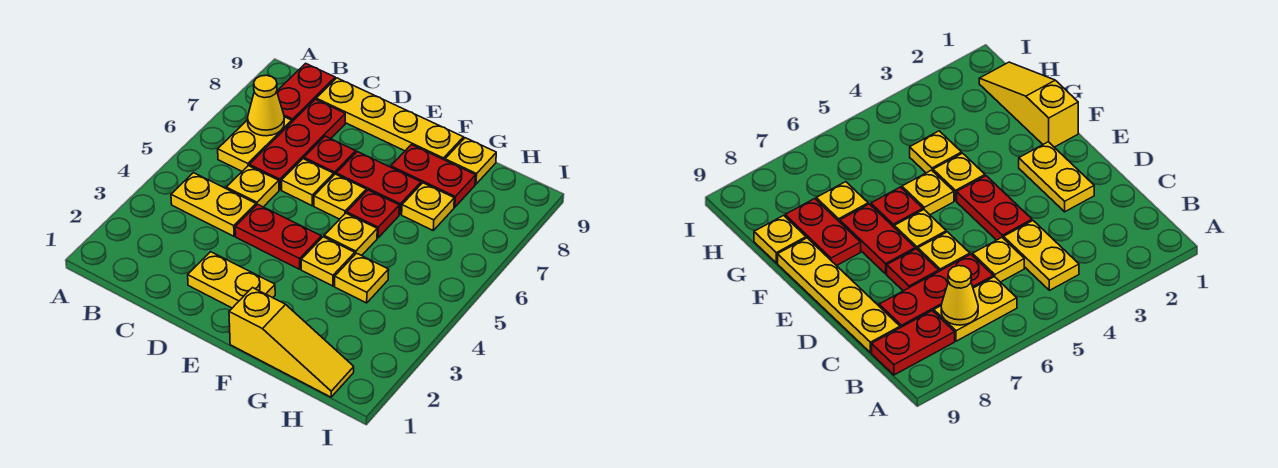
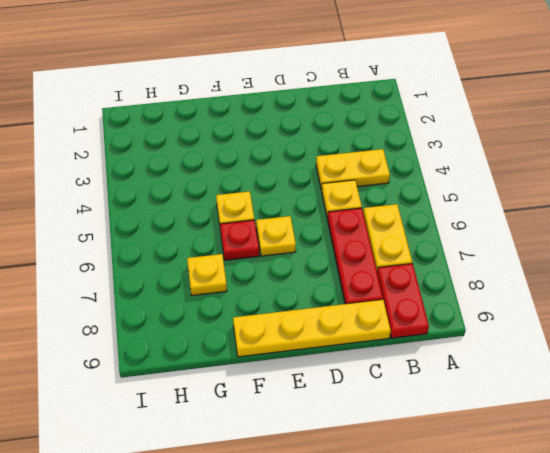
none -> yellow 1x2 plate [188,252,275,308]
none -> red 1x2 plate [235,204,321,269]
none -> yellow 1x1 plate [281,159,334,206]

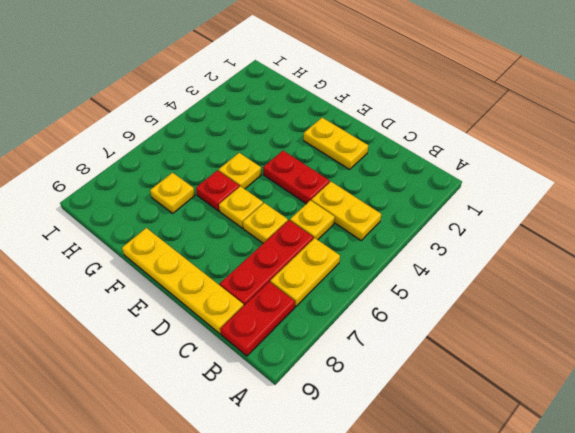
none -> red 1x1 plate [304,136,356,175]
none -> red 1x2 plate [336,152,421,214]
none -> yellow 1x3 slope [229,288,354,397]

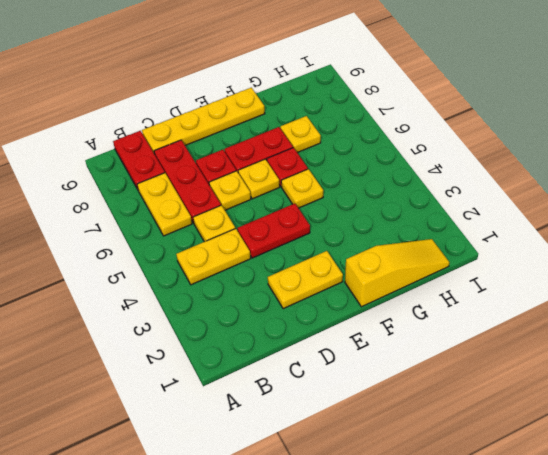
none -> yellow 1x1 plate [301,237,355,286]
none -> red 1x2 plate [391,145,476,207]
none -> yellow 1x1 plate [335,253,389,303]

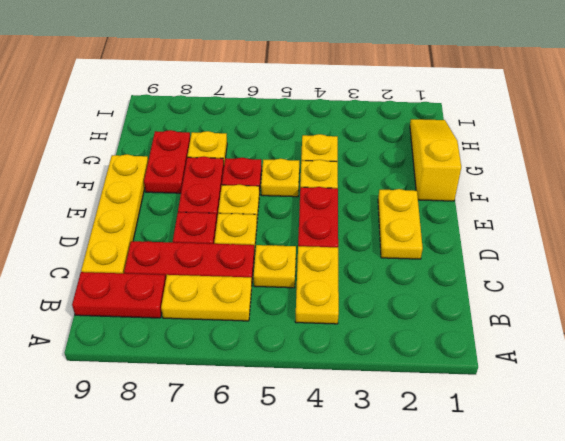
none -> yellow 1x1 plate [445,138,496,184]
none -> yellow 1x1 cone [248,75,284,136]

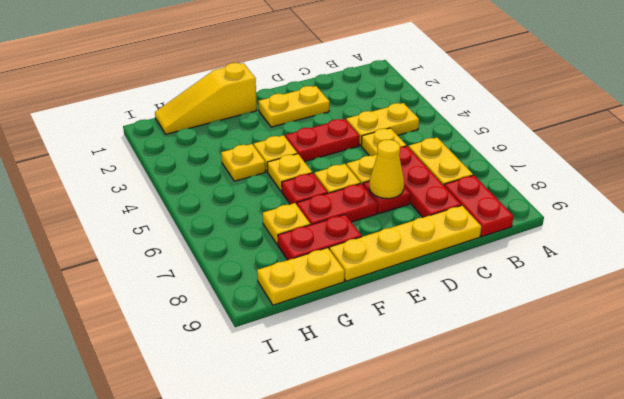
yellow 1x1 cone [369,140,404,199] -> yellow 1x1 cone moved to [248,75,284,136]
yellow 1x2 plate [257,248,345,305] -> yellow 1x1 plate [445,138,496,184]

